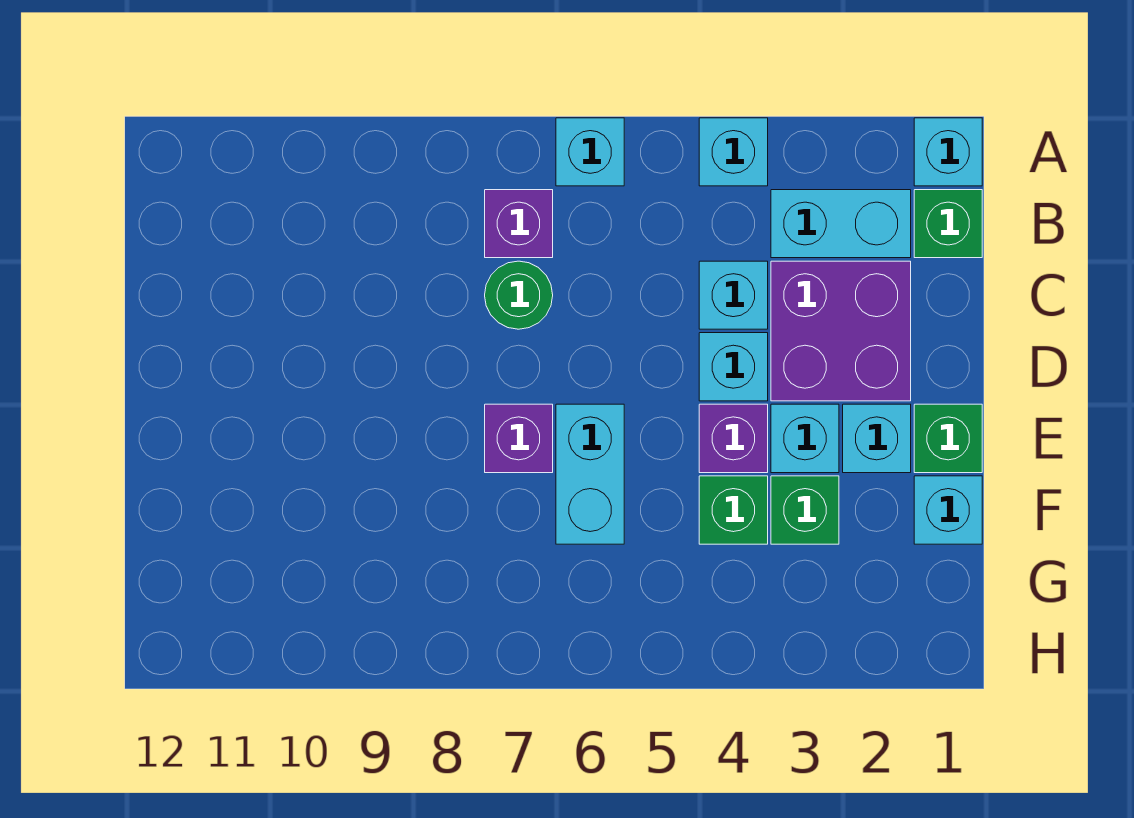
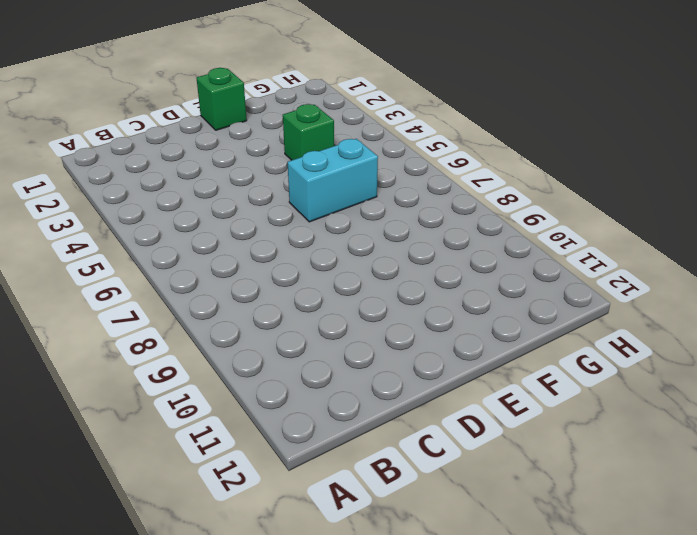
none -> cyan 1x1 brick [914,118,982,186]
none -> cyan 1x1 brick [699,118,768,186]
none -> cyan 1x1 brick [556,118,624,186]

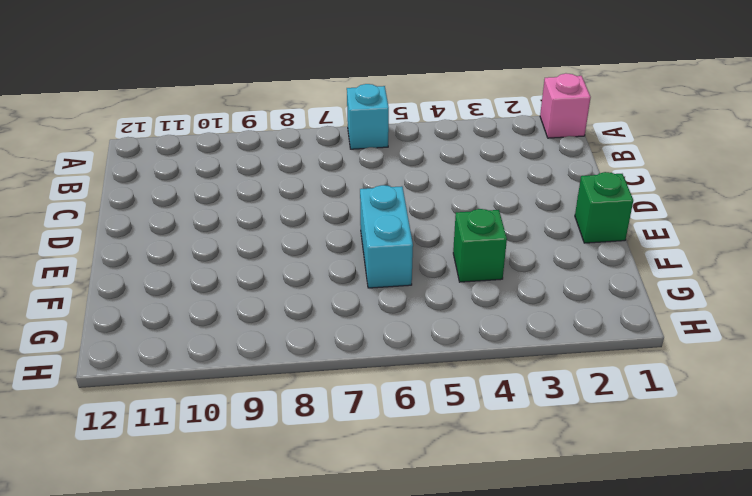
pink 1x1 brick [540,73,591,138] -> cyan 1x1 brick [914,118,982,186]
none -> cyan 1x1 brick [699,118,768,186]
none -> green 1x1 brick [914,190,982,258]
none -> cyan 1x2 brick [771,190,911,258]

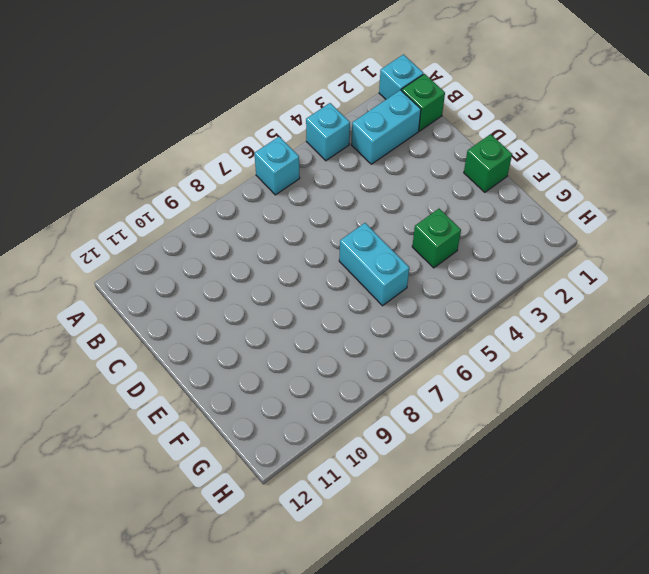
none -> purple 1x1 brick [485,190,553,258]
none -> purple 2x2 brick [771,261,911,401]
none -> cyan 1x1 brick [699,261,768,329]

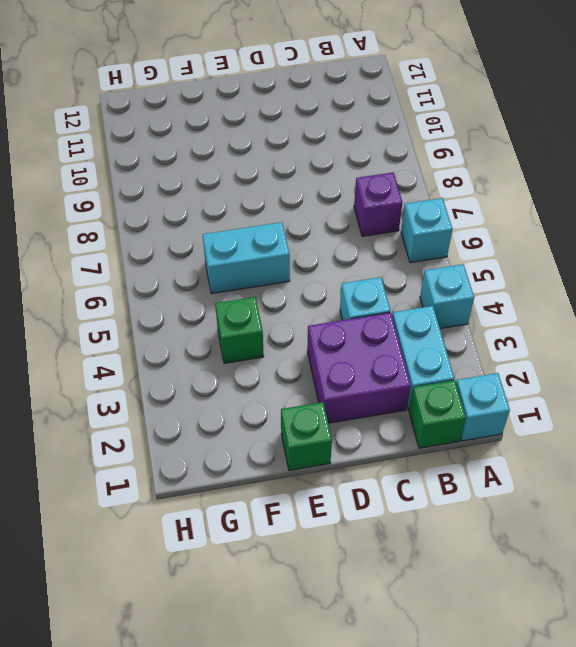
none -> green 1x1 round brick [485,261,553,329]
none -> cyan 1x1 brick [699,333,768,401]
none -> cyan 1x1 brick [843,404,911,473]

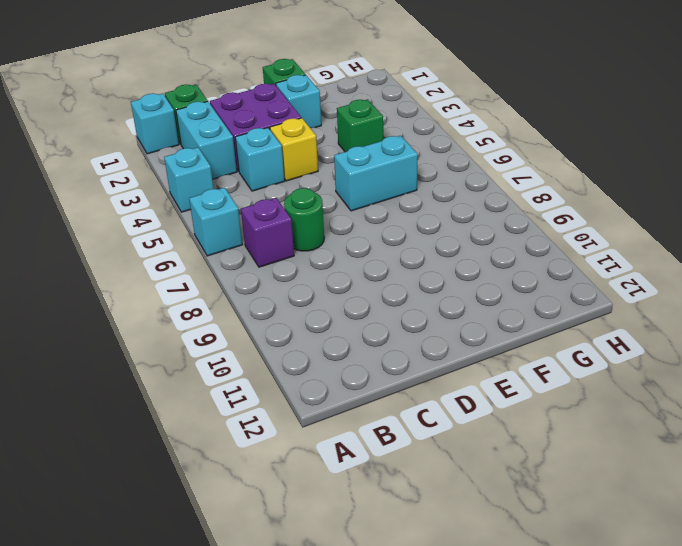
yellow 1x1 brick [270,118,318,181] -> cyan 1x1 brick [699,333,768,401]
none -> cyan 1x1 brick [771,404,839,473]
none -> purple 1x1 brick [699,404,768,473]
none -> purple 1x1 brick [485,404,553,473]

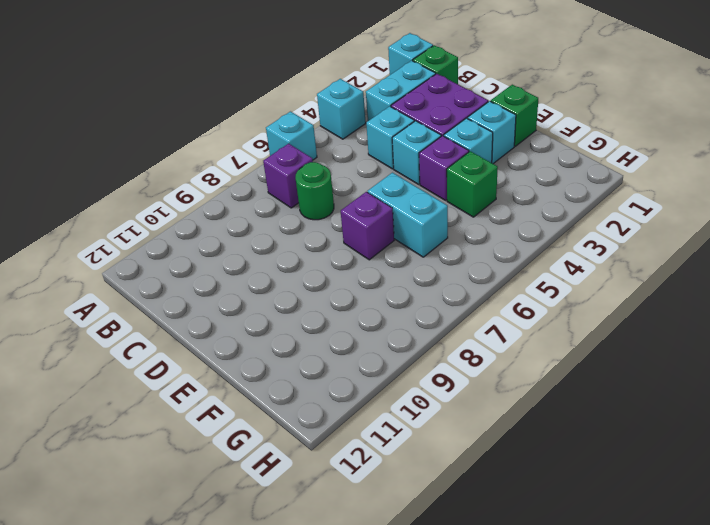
none -> cyan 1x1 brick [914,476,982,544]
none -> green 1x1 brick [771,476,839,544]

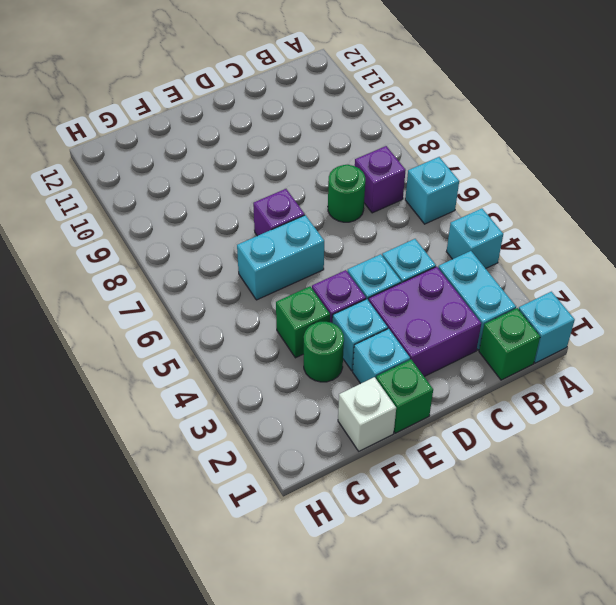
white 1x1 brick [338,377,396,451] -> cyan 1x1 brick [914,476,982,544]
green 1x1 round brick [304,322,344,382] -> green 1x1 brick [771,476,839,544]

